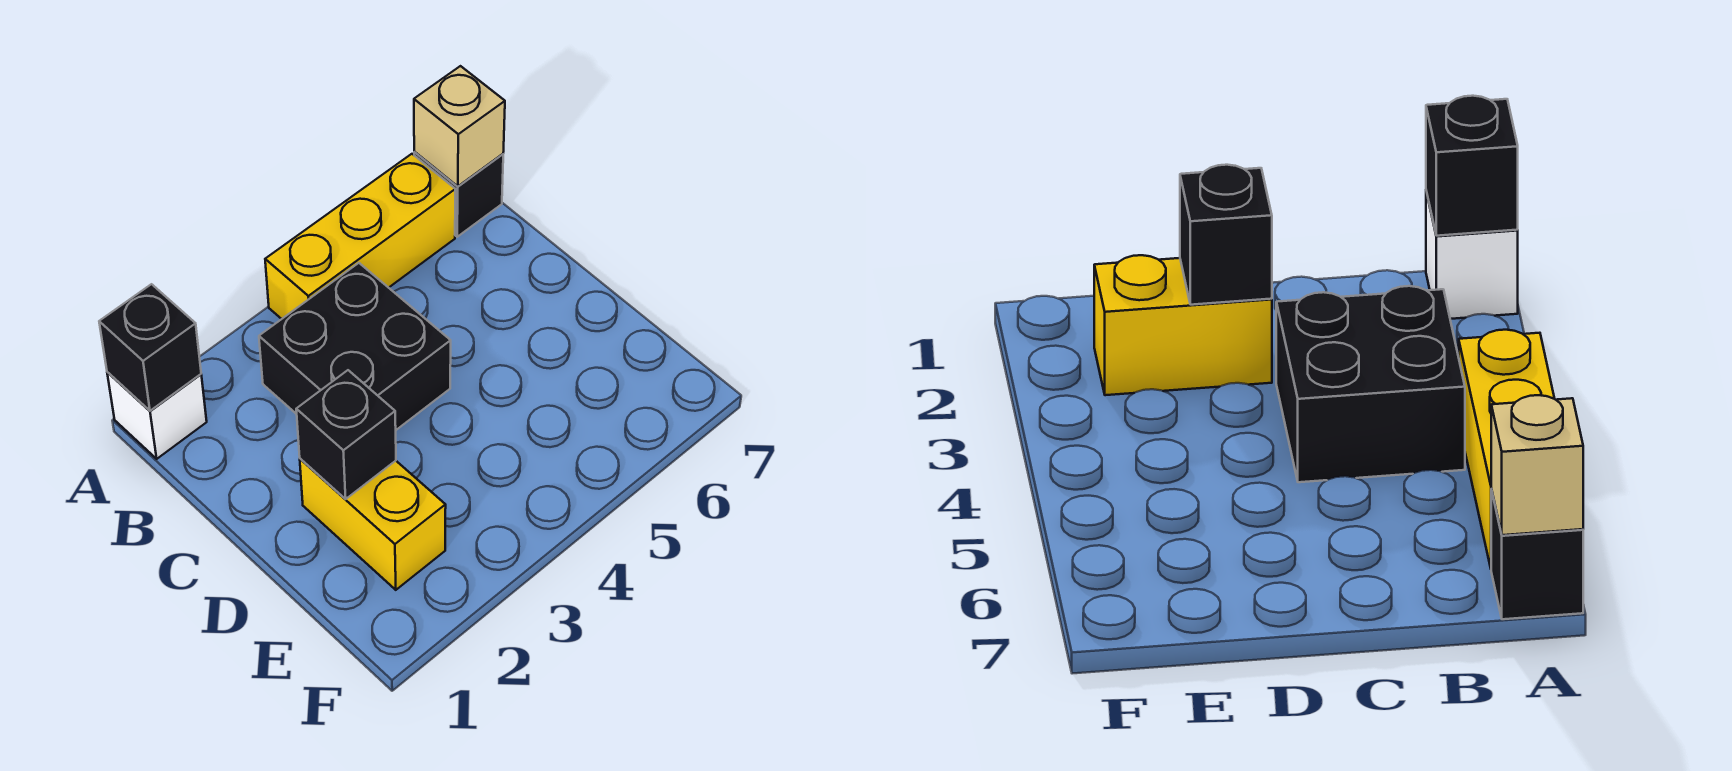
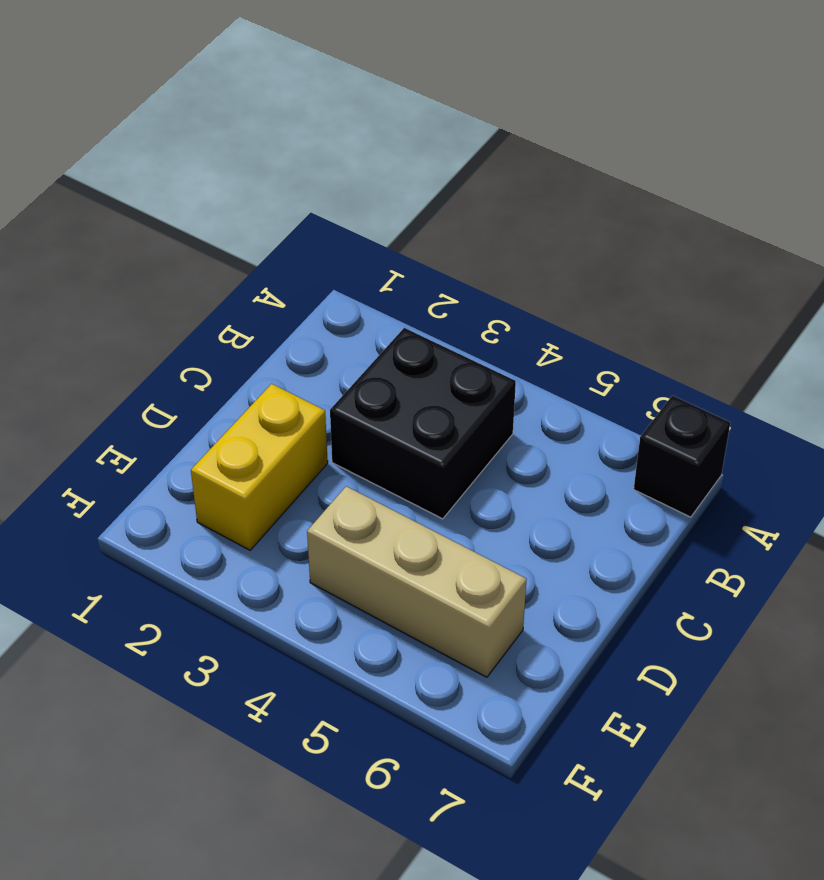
tan 1x3 brick [307,486,527,677] -> none
none -> white 1x1 brick [107,372,207,459]
none -> yellow 1x3 brick [265,154,455,319]

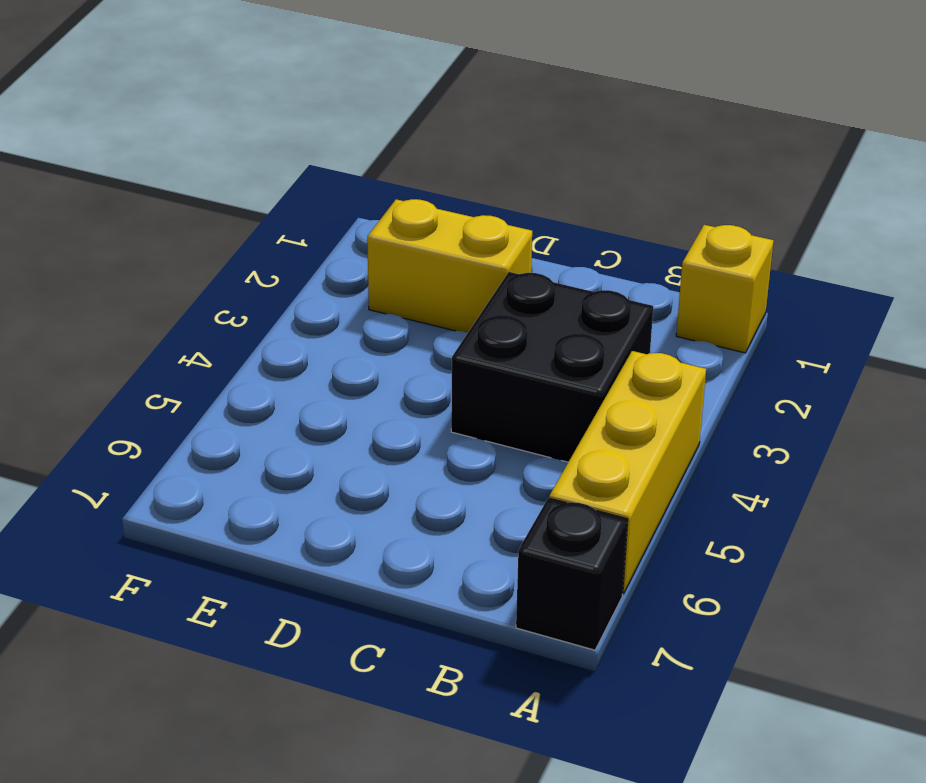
yellow 1x1 brick [676,225,773,353] -> white 1x1 brick [107,372,207,459]
none -> black 1x1 brick [99,284,201,411]
none -> tan 1x1 brick [414,66,505,186]

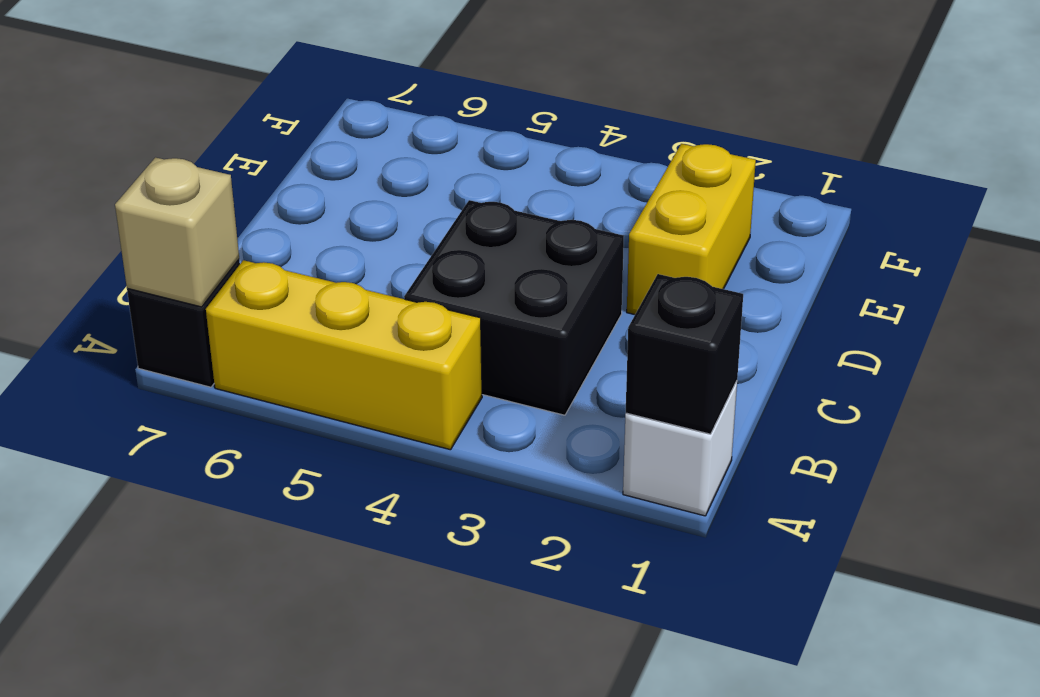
none -> black 1x1 brick [296,370,396,499]

